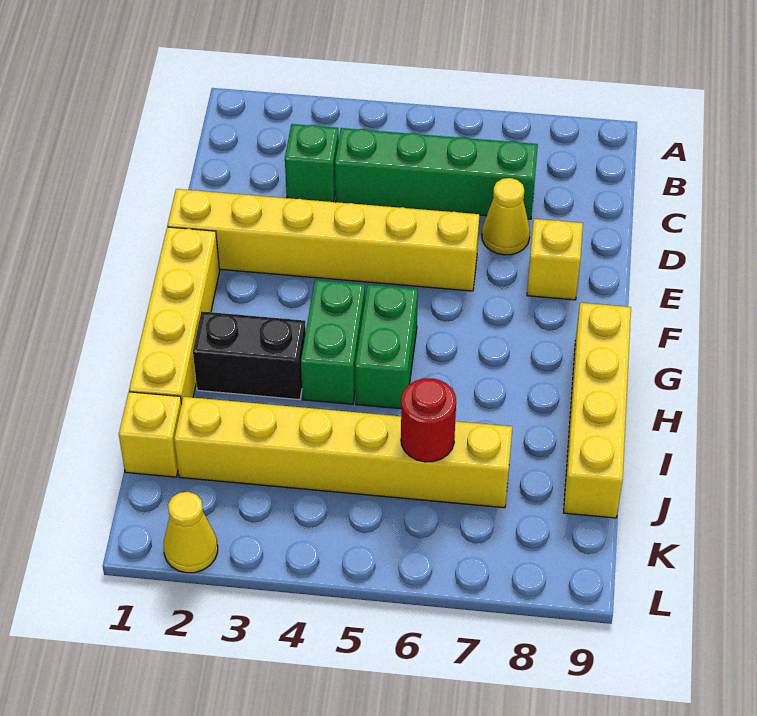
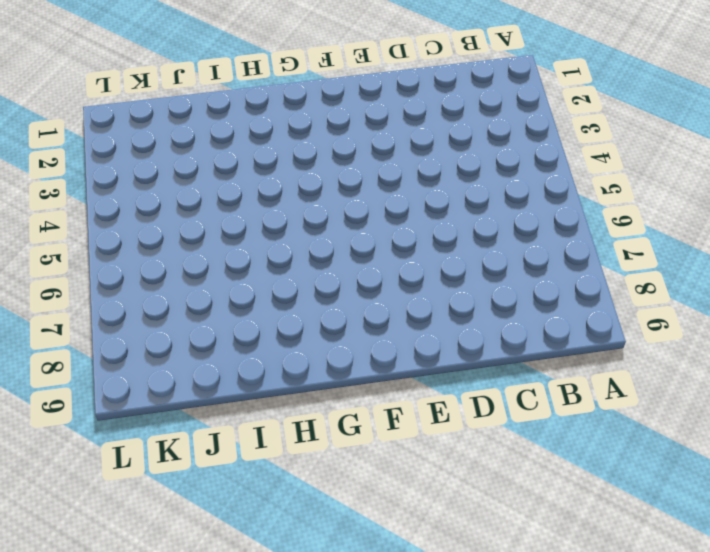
none -> green 1x1 brick [285,124,339,202]
none -> green 1x4 brick [335,128,538,219]
none -> yellow 1x1 cone [482,178,530,255]

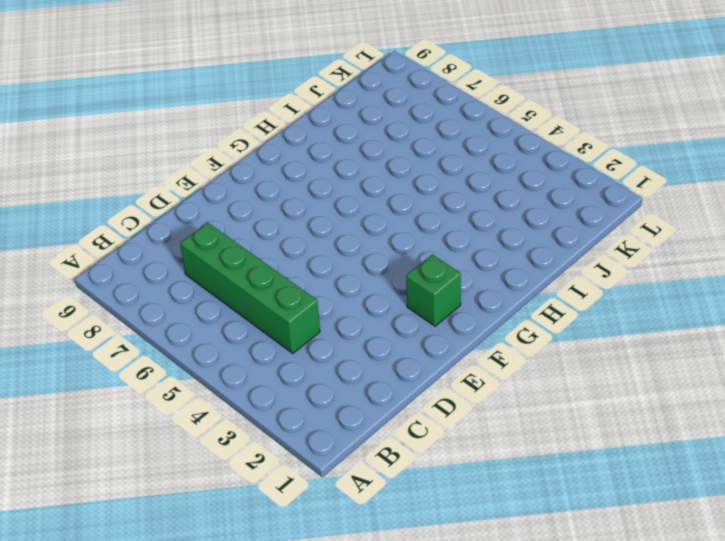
green 1x1 brick [406,255,461,326] -> green 1x1 brick moved to [285,124,339,202]
none -> yellow 1x1 cone [482,178,530,255]
none -> yellow 1x6 brick [167,189,479,291]
none -> yellow 1x1 brick [527,219,583,300]

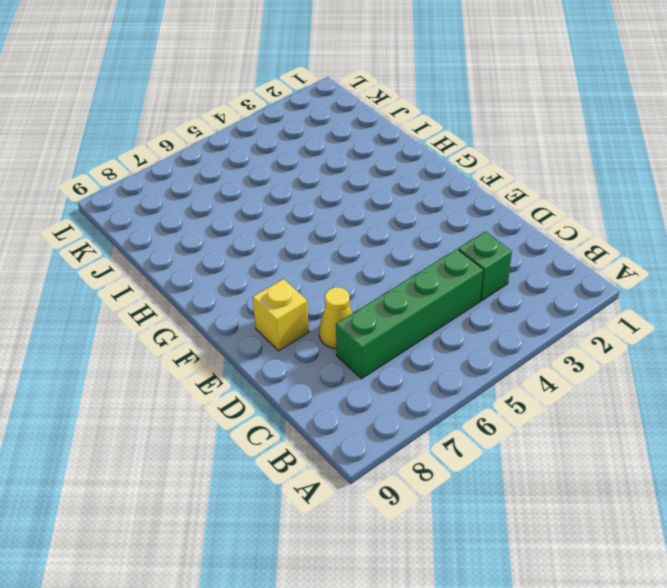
none -> yellow 1x6 brick [167,189,479,291]
none -> yellow 1x4 brick [129,227,220,404]
none -> green 1x2 brick [301,280,365,404]

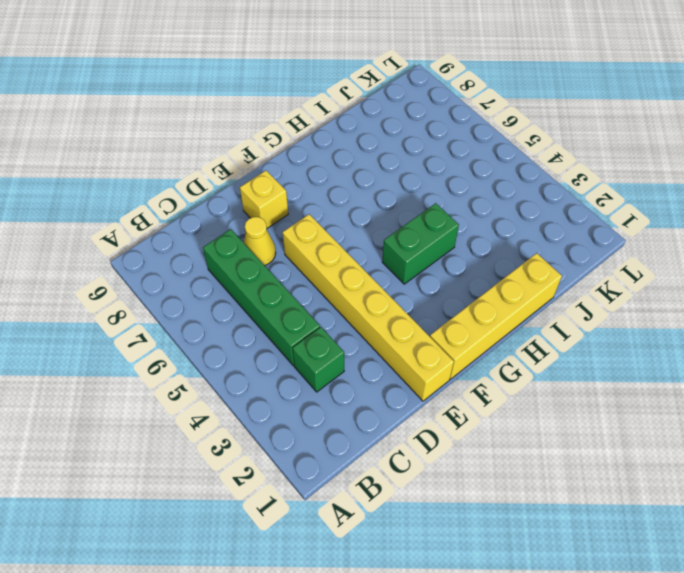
none -> green 1x2 brick [355,284,418,409]
none -> yellow 1x4 brick [564,303,631,518]
none -> black 1x2 brick [193,312,306,400]

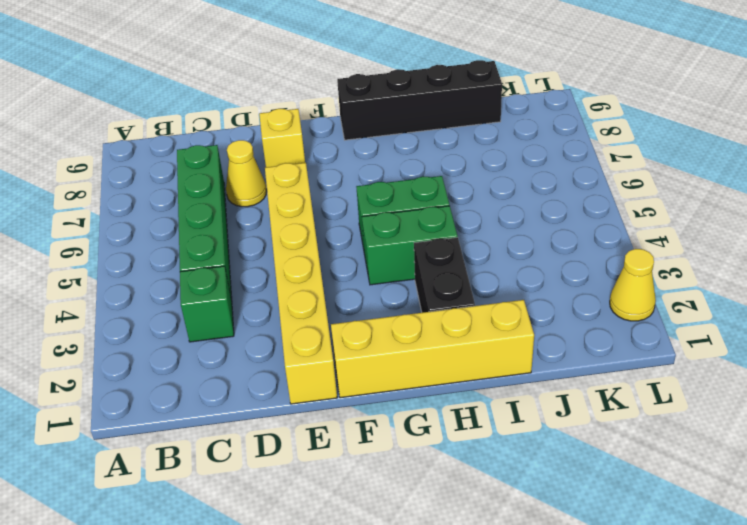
black 1x4 brick [337,60,502,140] -> yellow 1x4 brick [564,303,631,518]
none -> yellow 1x1 brick [119,392,182,477]
none -> yellow 1x6 brick [174,397,512,508]
none -> red 1x1 round brick [401,378,456,462]

